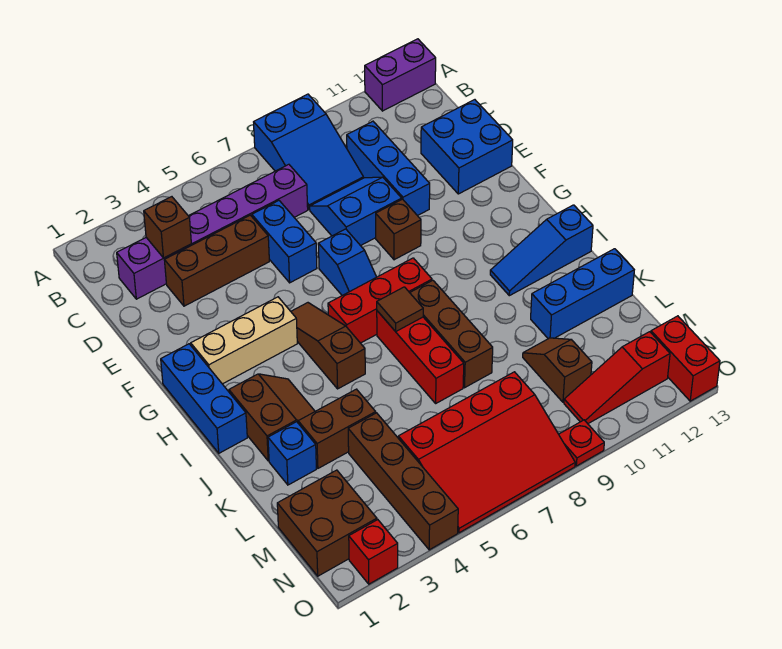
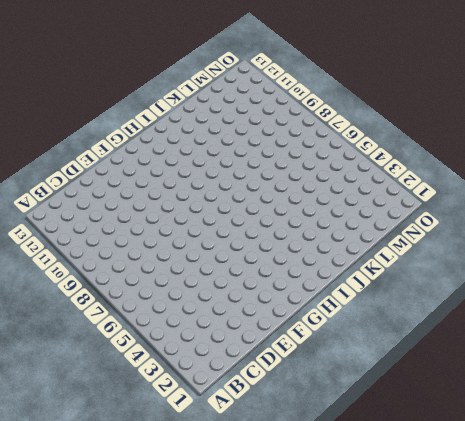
none -> blue 2x3 slope [254,94,364,210]
none -> purple 1x2 brick [365,39,436,111]
none -> purple 1x6 brick [117,164,308,299]
none -> blue 1x3 brick [347,121,430,216]

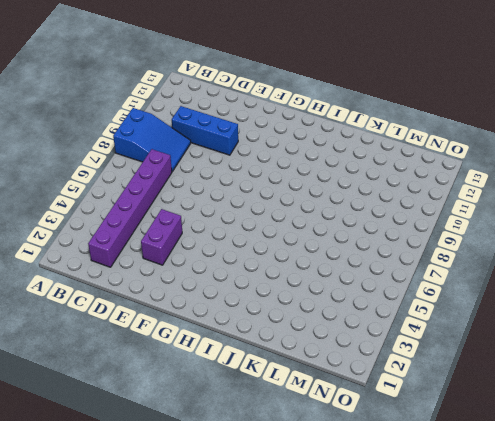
purple 1x2 brick [141,209,182,265] -> purple 1x2 brick moved to [365,39,436,111]
none -> brown 1x3 brick [164,215,269,306]
none -> blue 1x2 brick [252,201,317,283]
none -> blue 2x2 slope [310,177,402,246]
none -> blue 2x2 brick [421,100,513,194]

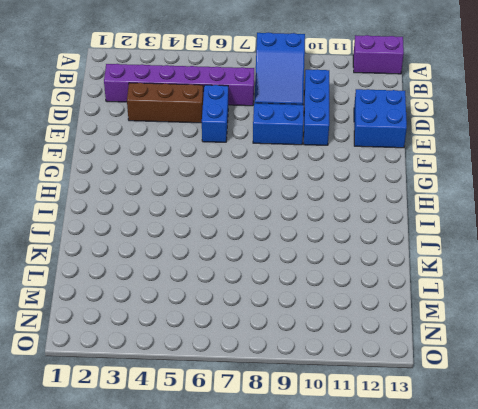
none -> blue 1x2 slope [318,229,376,295]
none -> brown 1x1 brick [376,199,421,260]
none -> blue 1x3 brick [161,344,247,453]
none -> tan 1x3 brick [191,297,297,384]

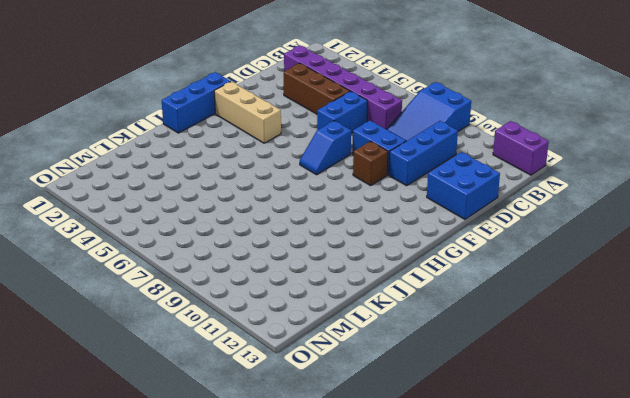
none -> brown 1x3 slope [291,303,365,389]
none -> red 1x3 brick [328,258,432,343]
none -> brown 2x2 slope [229,374,315,461]
none -> red 1x3 brick [377,311,464,403]

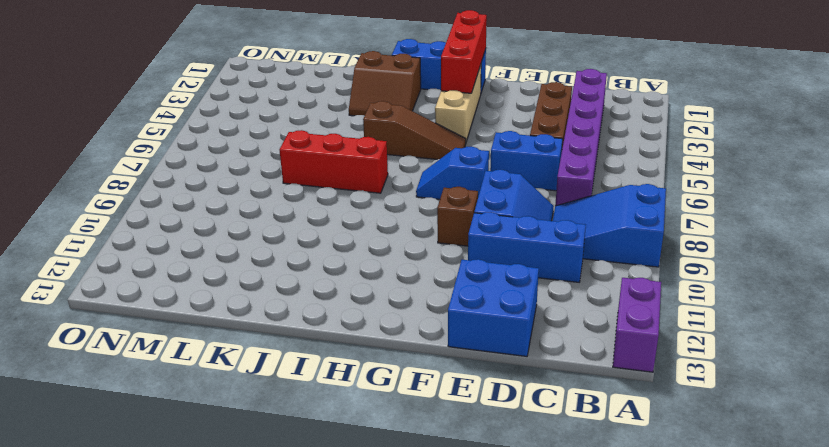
red 1x3 brick [441,10,487,93] -> red 1x3 brick moved to [328,258,432,343]
none -> brown 1x3 brick [410,280,493,388]
none -> blue 1x3 slope [490,205,593,296]
none -> blue 1x1 brick [268,422,316,485]
none -> brown 1x2 brick [298,389,376,468]

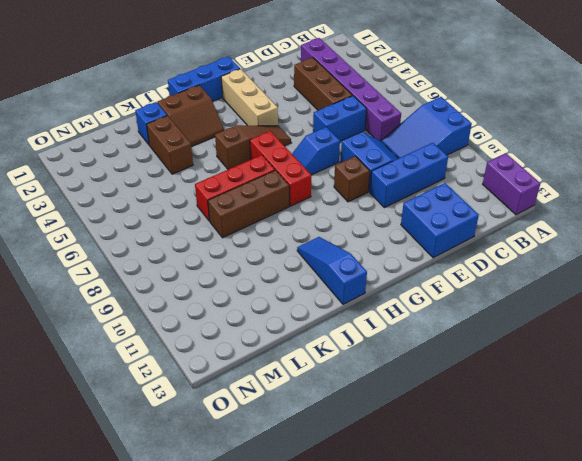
none -> blue 1x3 brick [531,249,634,339]
none -> brown 1x4 brick [348,413,458,550]
none -> brown 1x2 slope [523,338,592,402]
none -> brown 2x2 brick [277,470,377,576]

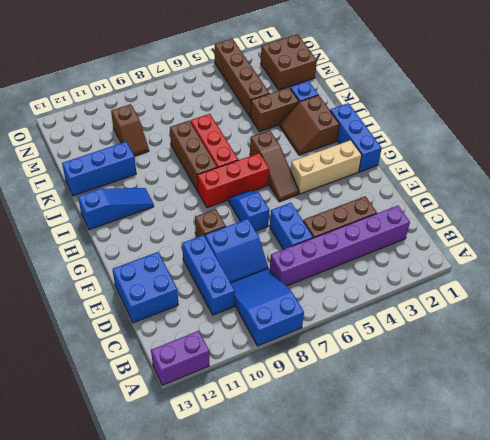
none -> red 3x4 slope [398,372,575,533]
none -> red 1x3 slope [564,332,670,424]
none -> red 1x2 brick [651,316,720,401]
none -> red 1x1 brick [349,520,398,584]

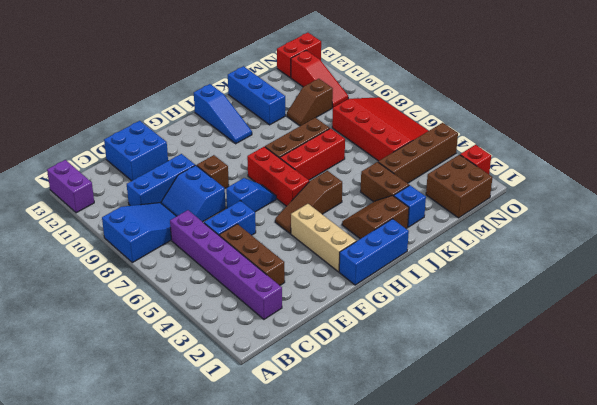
none -> red 1x1 plate [559,420,604,466]
none -> brown 1x1 brick [144,197,191,258]
none -> brown 1x1 tile [377,287,423,331]

